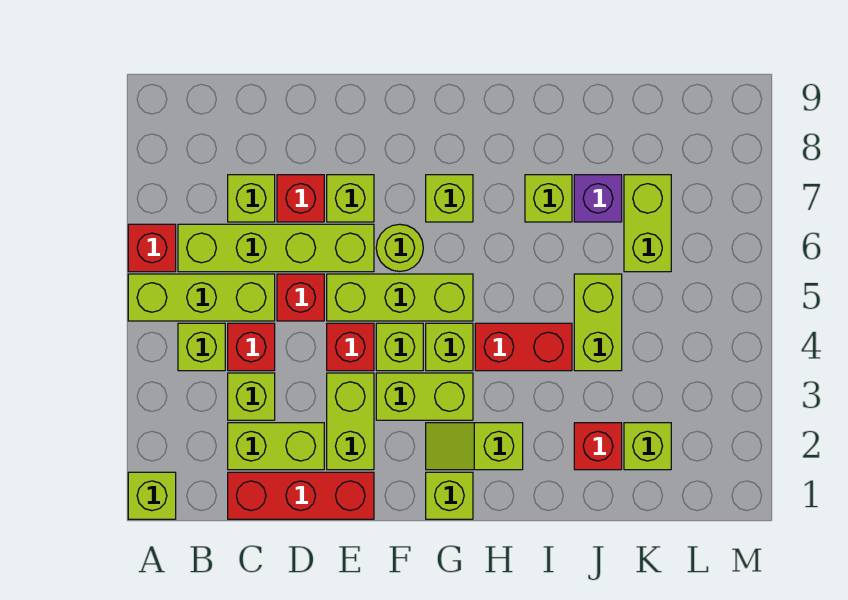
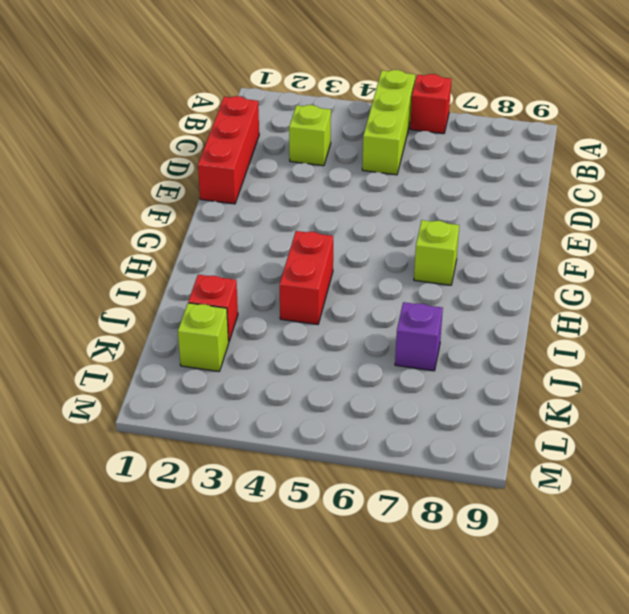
none -> lime 1x1 brick [128,472,176,519]
none -> lime 1x1 brick [178,323,225,371]
none -> lime 1x4 brick [178,224,374,272]
none -> lime 1x2 brick [228,423,324,470]

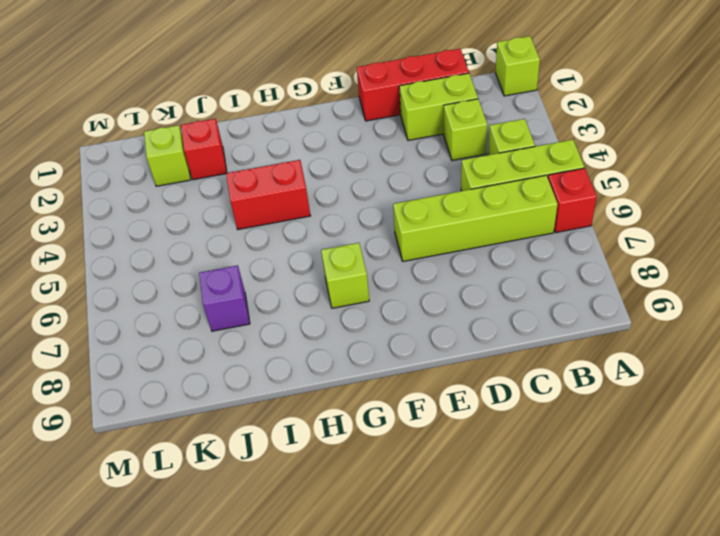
none -> red 1x1 brick [228,323,275,371]
none -> lime 1x1 brick [228,175,275,222]
none -> red 1x1 brick [277,274,324,321]
none -> red 1x1 brick [277,175,324,222]

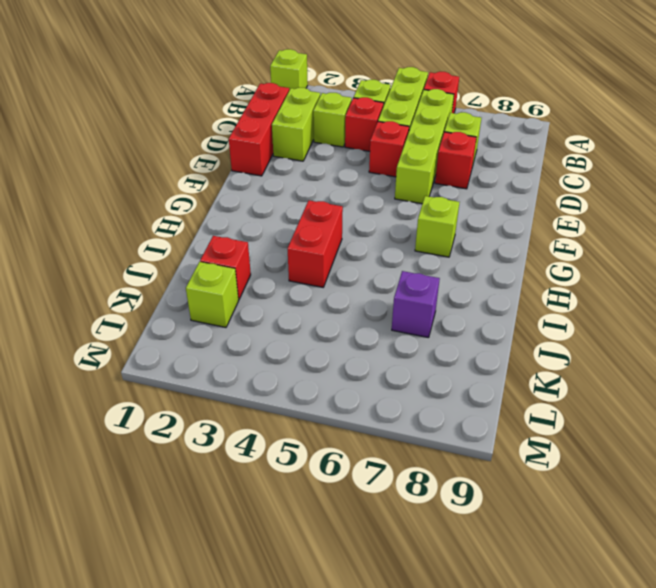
none -> lime 1x2 brick [327,373,374,470]
none -> red 1x1 brick [327,323,374,371]
none -> lime 1x3 brick [327,274,473,321]
none -> lime 1x1 brick [327,175,374,222]

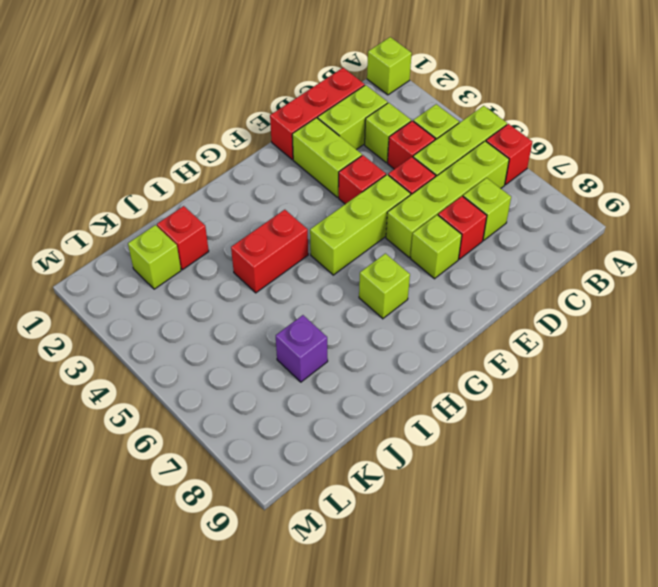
none -> lime 1x2 brick [376,373,473,420]
none -> lime 1x1 brick [376,323,423,371]
none -> lime 1x1 round brick [376,224,423,271]
none -> lime 1x1 brick [426,472,473,519]

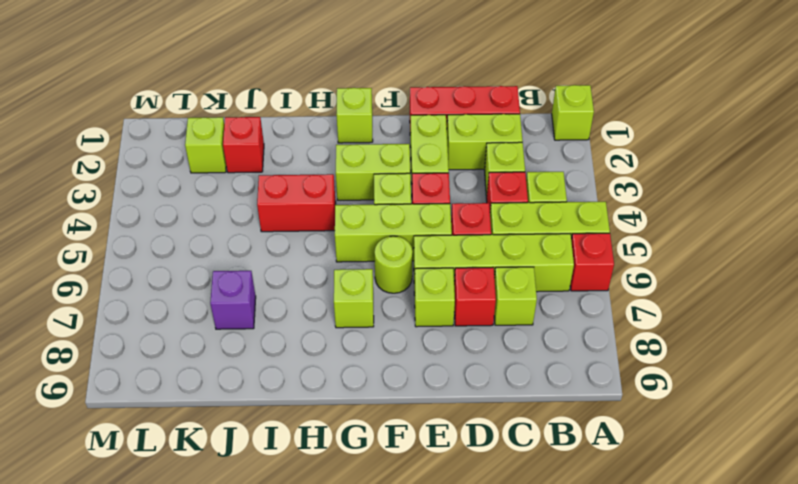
none -> lime 1x2 slope [426,423,523,470]
none -> lime 1x1 brick [426,323,473,371]
none -> lime 1x1 brick [525,175,572,222]
none -> lime 1x2 brick [574,274,622,371]

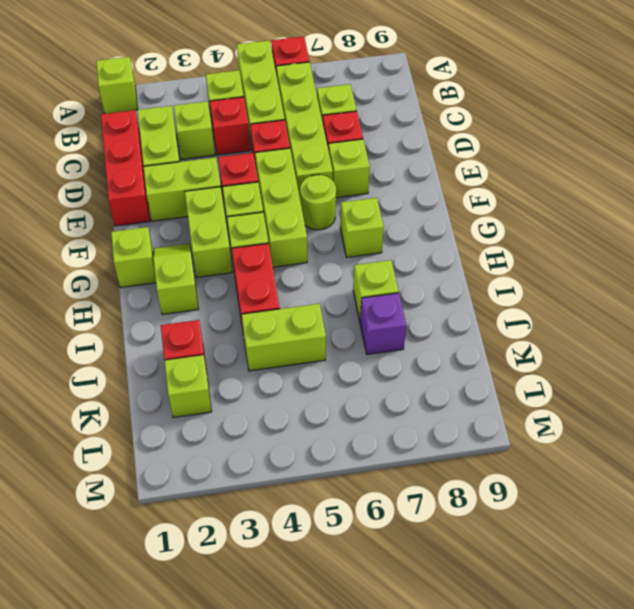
none -> lime 1x2 brick [624,175,671,272]

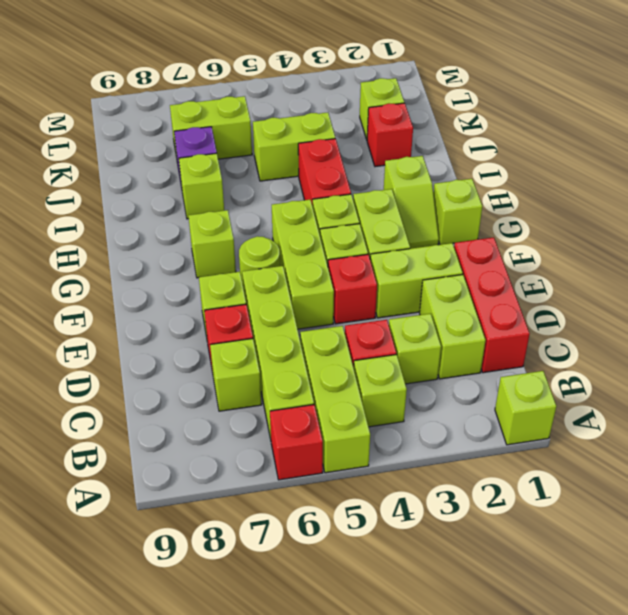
none -> red 1x1 brick [277,274,324,321]

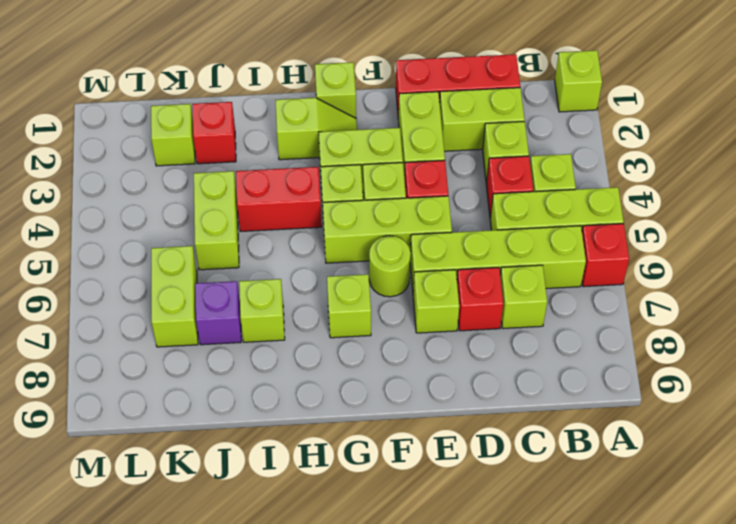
none -> red 1x1 brick [277,274,324,321]

